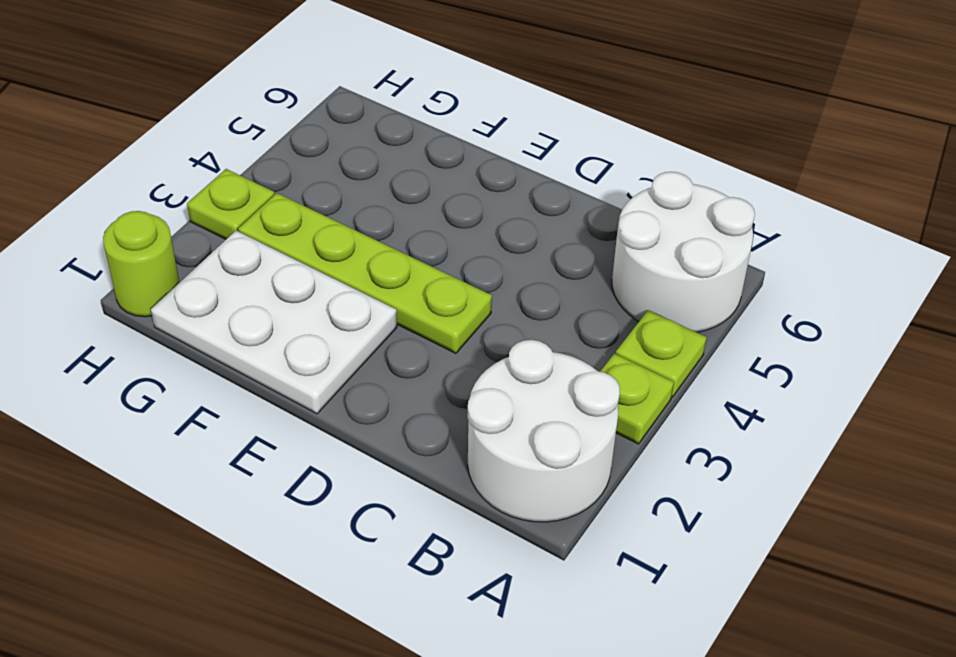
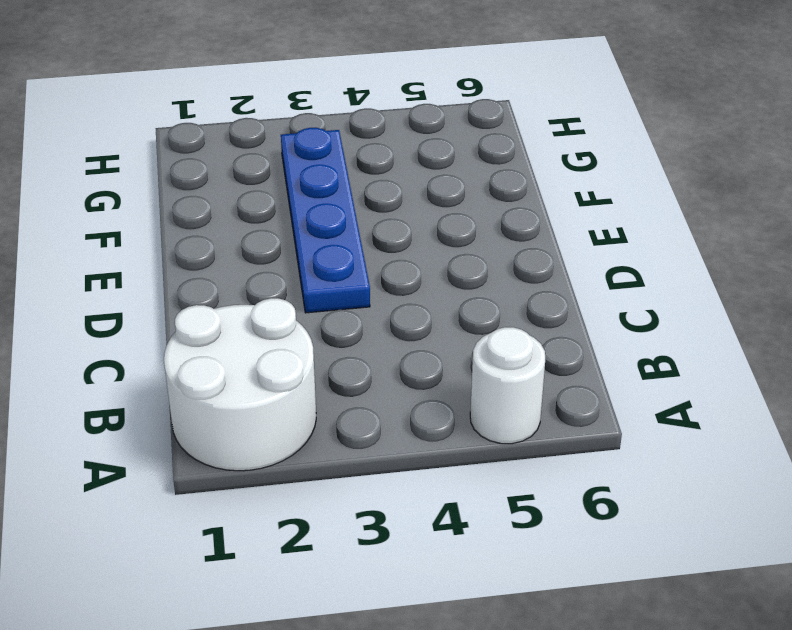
white 1x1 round brick [470,327,545,444] -> white 2x2 round brick [612,172,755,332]
blue 1x4 plate [281,128,370,313] -> lime 1x4 plate [238,193,492,353]
none -> lime 1x1 plate [600,354,674,444]
none -> lime 1x1 plate [616,310,707,397]

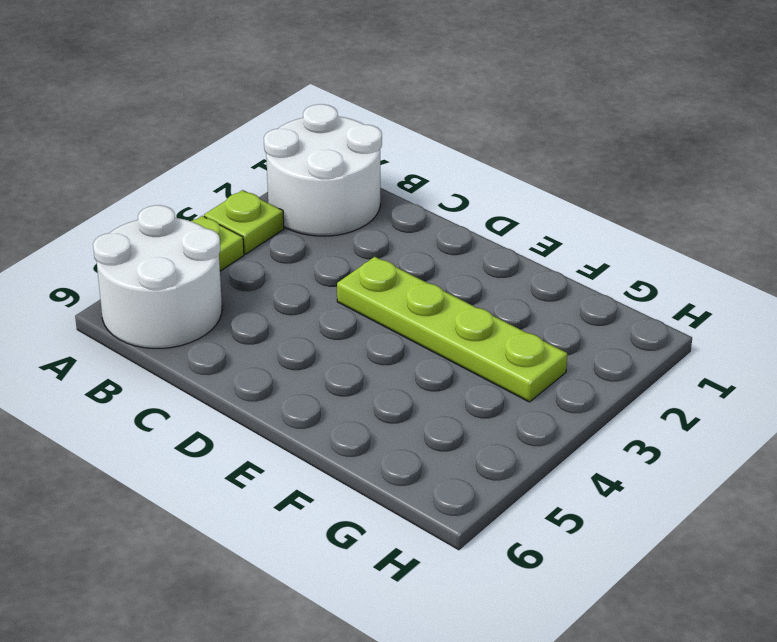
none -> white 2x3 plate [151,231,397,414]
none -> lime 1x1 round brick [103,211,179,317]

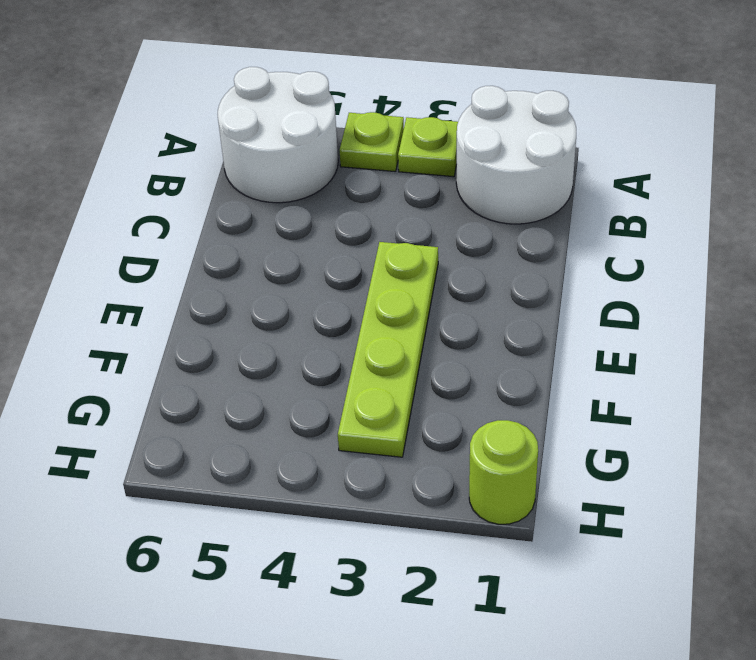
none -> white 2x3 plate [151,231,397,414]
none -> lime 1x1 plate [187,169,274,239]

